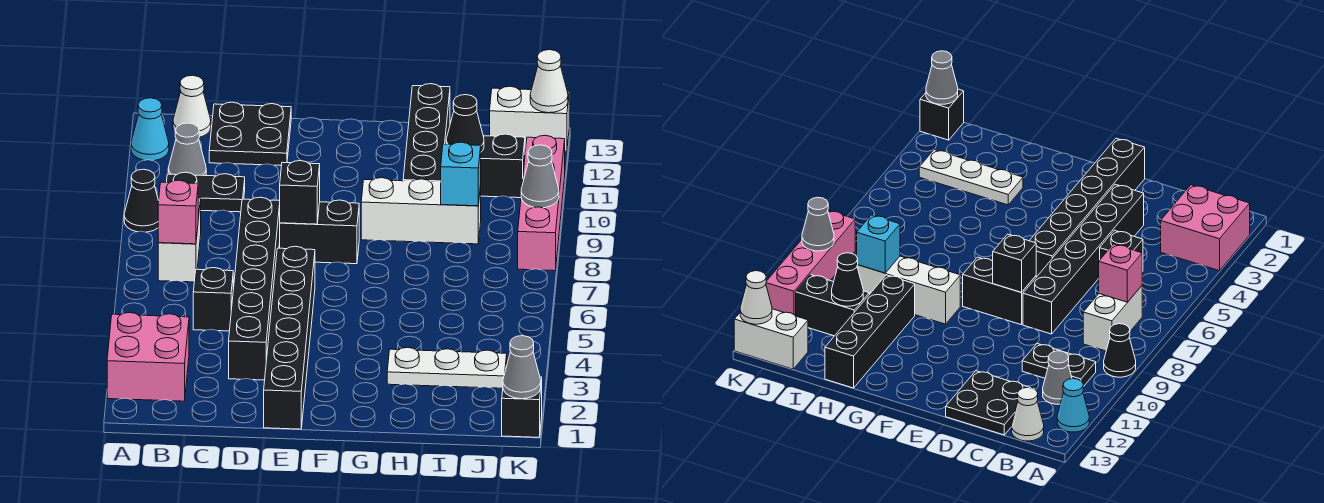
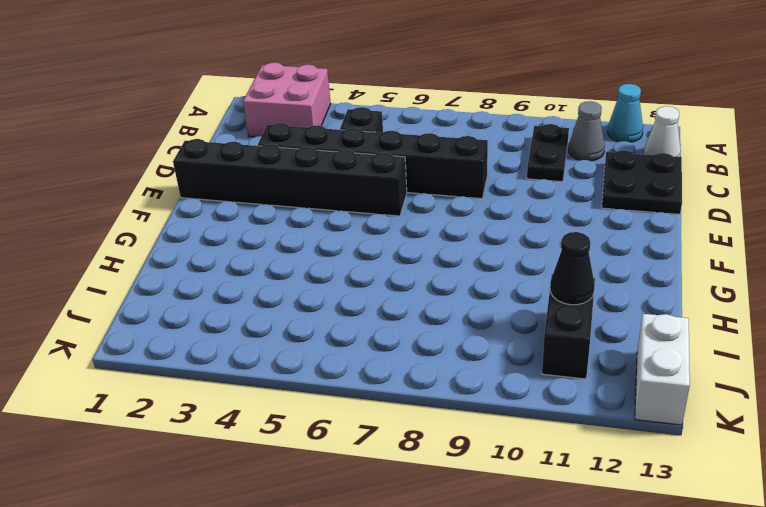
none -> black 1x1 cone [124,169,159,232]
none -> white 1x2 brick [158,198,201,282]
none -> black 1x2 brick [280,200,359,264]

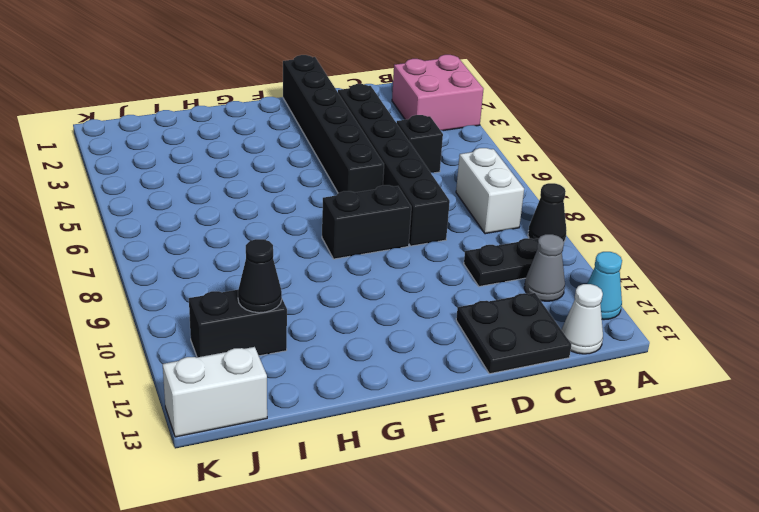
none -> white 1x3 brick [361,178,481,244]
none -> white 1x3 plate [387,348,507,388]
none -> black 1x4 brick [403,84,450,182]

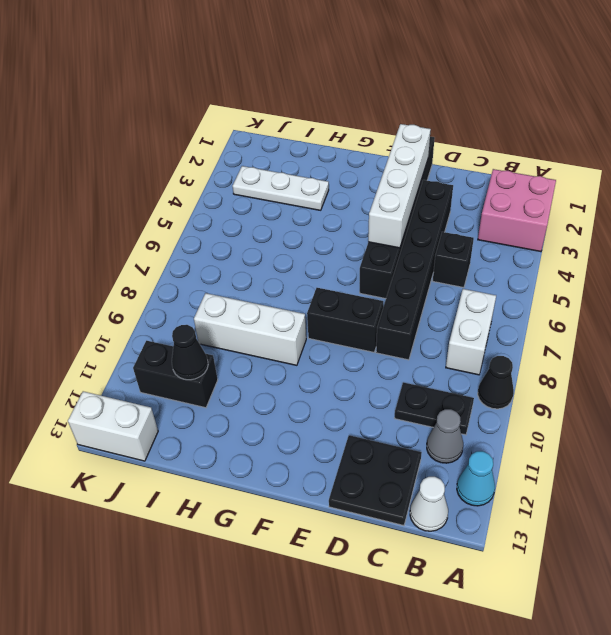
white 1x4 brick [368,124,431,248] -> none
none -> black 1x4 brick [403,84,450,182]
none -> black 1x1 brick [502,377,542,437]
none -> pink 1x4 brick [518,135,565,271]

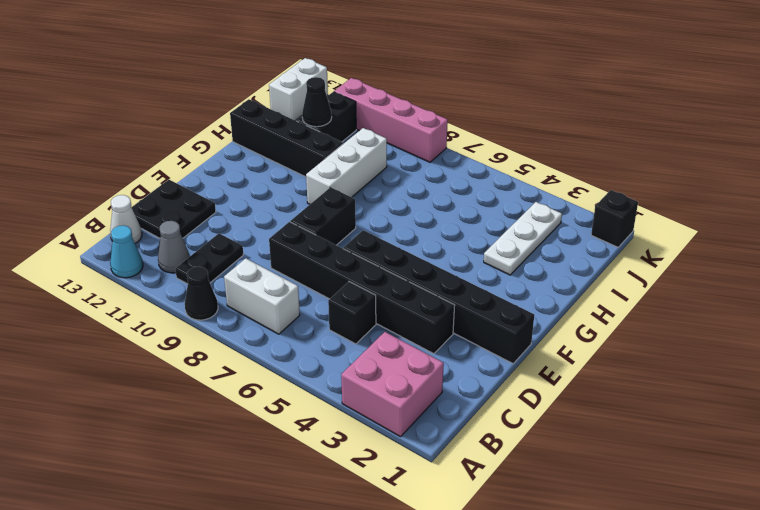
none -> pink 1x1 brick [158,180,198,244]
none -> black 1x1 brick [280,161,320,224]
none -> cyan 1x1 brick [441,142,481,206]

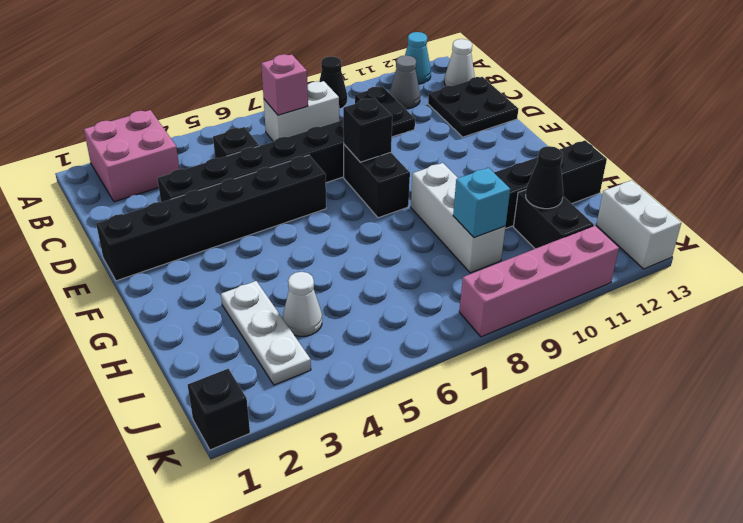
white 1x1 cone [283,272,322,336] -> white 1x1 cone moved to [530,50,568,113]
none -> grey 1x1 cone [503,336,541,399]
none -> grey 1x1 cone [521,145,559,208]

